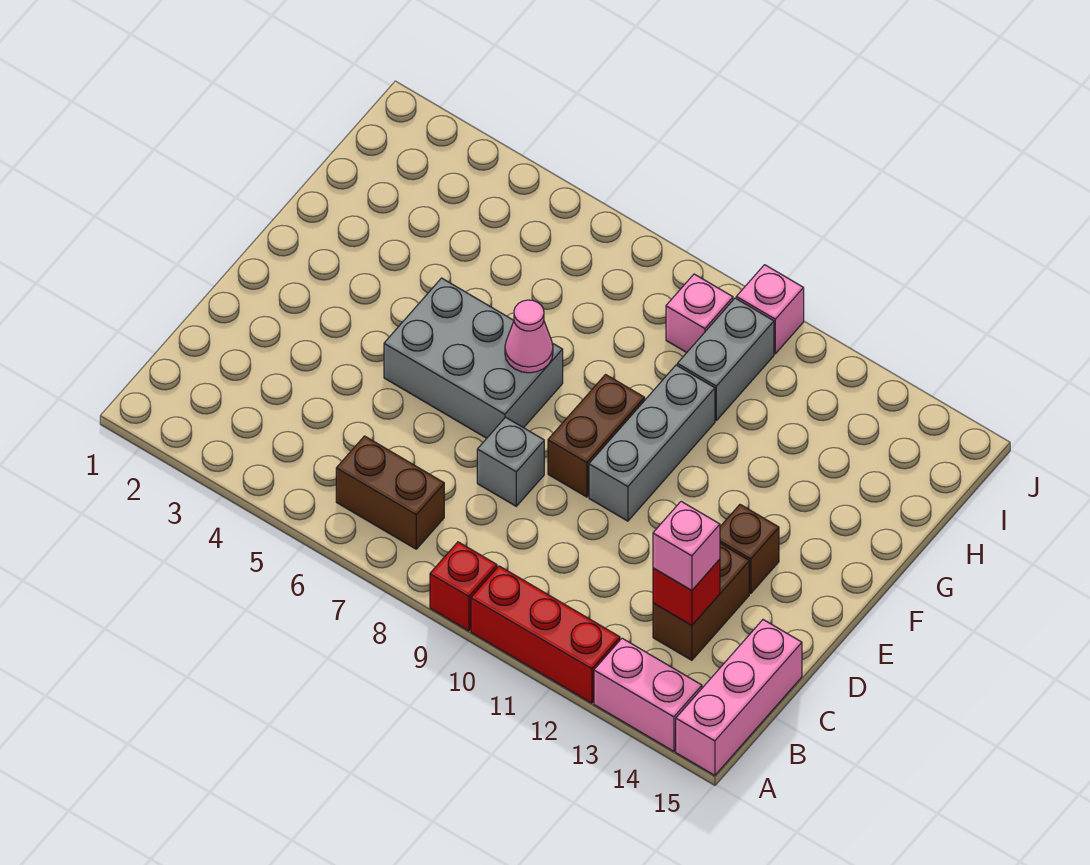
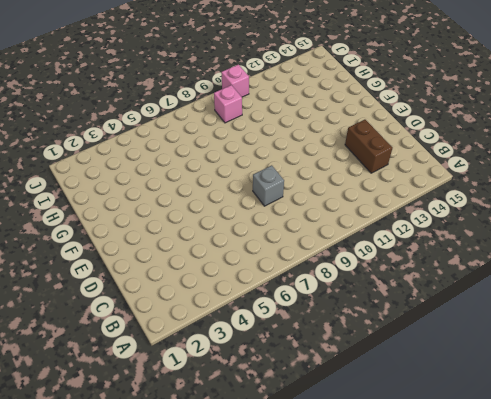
none -> red 1x1 brick [430,542,497,631]
none -> red 1x3 brick [471,566,620,703]
none -> pink 1x2 brick [594,638,702,751]

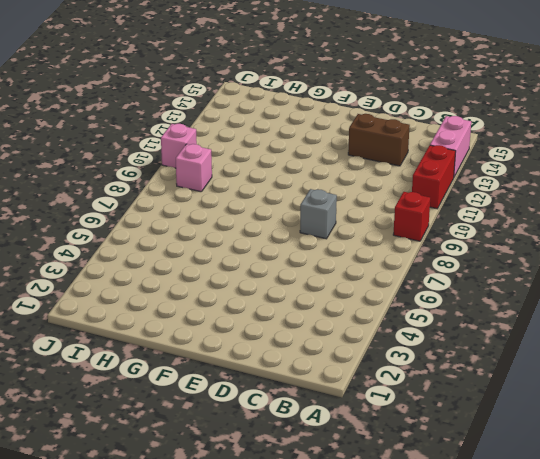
red 1x2 brick [412,145,456,209] -> red 1x3 brick [471,566,620,703]
none -> pink 1x3 brick [676,620,802,776]
none -> brown 1x2 brick [336,436,444,549]
none -> grey 2x3 brick [384,278,563,438]

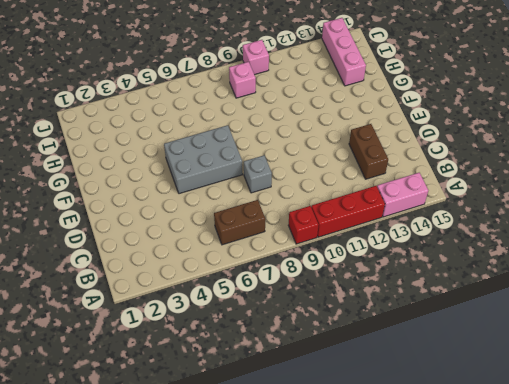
pink 1x3 brick [322,18,366,86] -> pink 1x3 brick moved to [676,620,802,776]
none -> brown 1x2 brick [548,375,645,497]
none -> grey 1x3 brick [589,365,715,521]
none -> brown 1x1 brick [720,505,779,593]

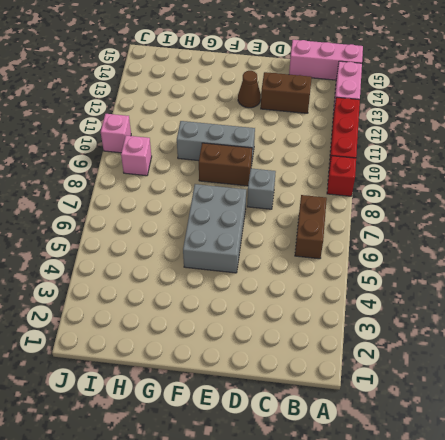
brown 1x1 cone [238,71,261,108] -> brown 1x1 brick [720,505,779,593]
none -> grey 1x2 brick [677,298,774,420]
none -> red 1x1 brick [653,559,720,626]
none -> pink 1x1 cone [505,300,553,373]

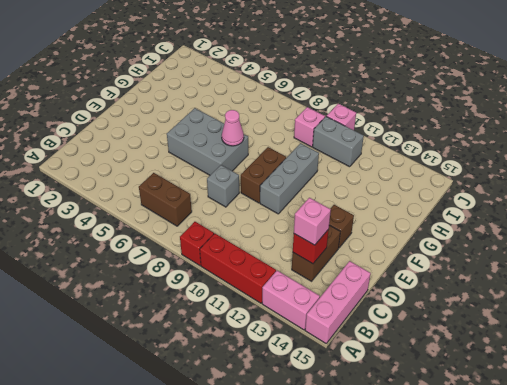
grey 1x2 brick [313,116,364,167] -> grey 1x2 brick turned to [677,298,774,420]

